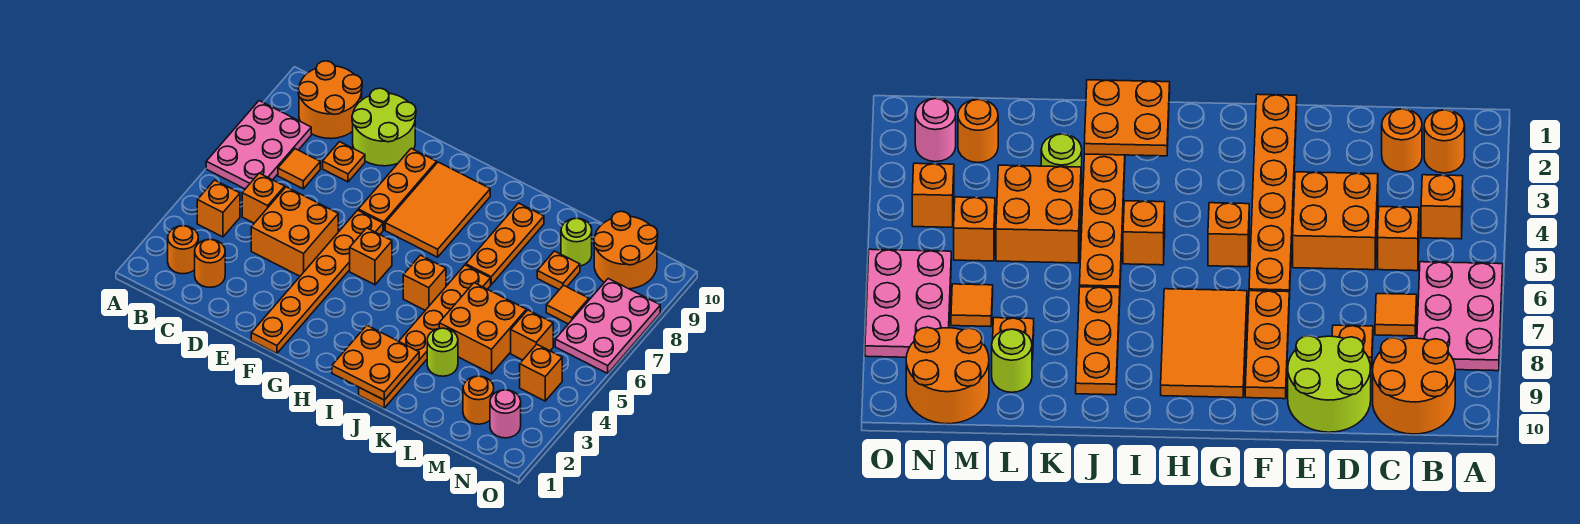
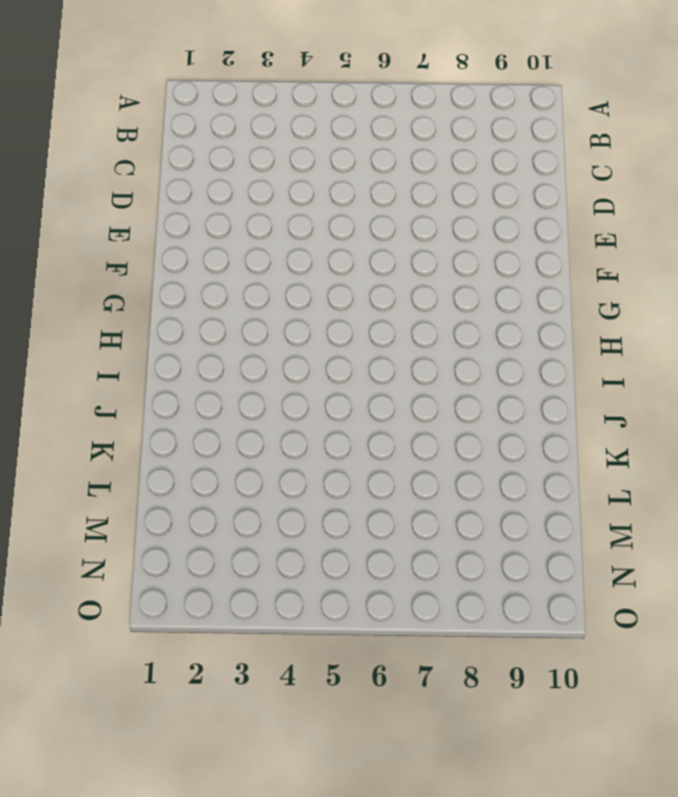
none -> pink 2x3 plate [206,101,311,189]
none -> orange 1x1 round brick [168,226,198,274]
none -> orange 1x1 brick [197,180,240,237]

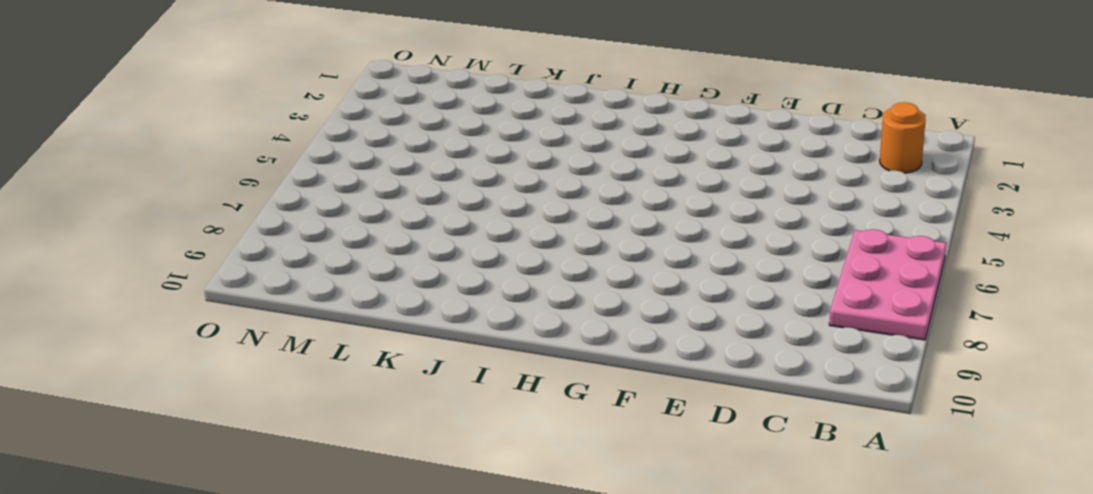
none -> orange 1x1 brick [197,180,240,237]
none -> orange 2x2 round brick [298,61,362,139]
none -> orange 1x1 round brick [195,239,225,287]

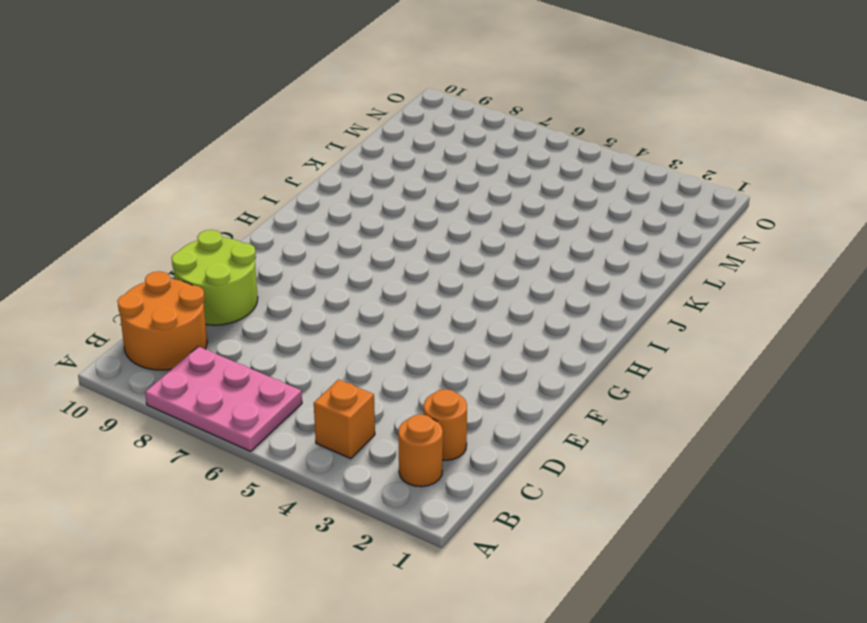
none -> orange 1x1 brick [242,173,285,223]
none -> orange 1x1 tile [278,149,320,189]
none -> orange 2x2 brick [251,187,338,276]

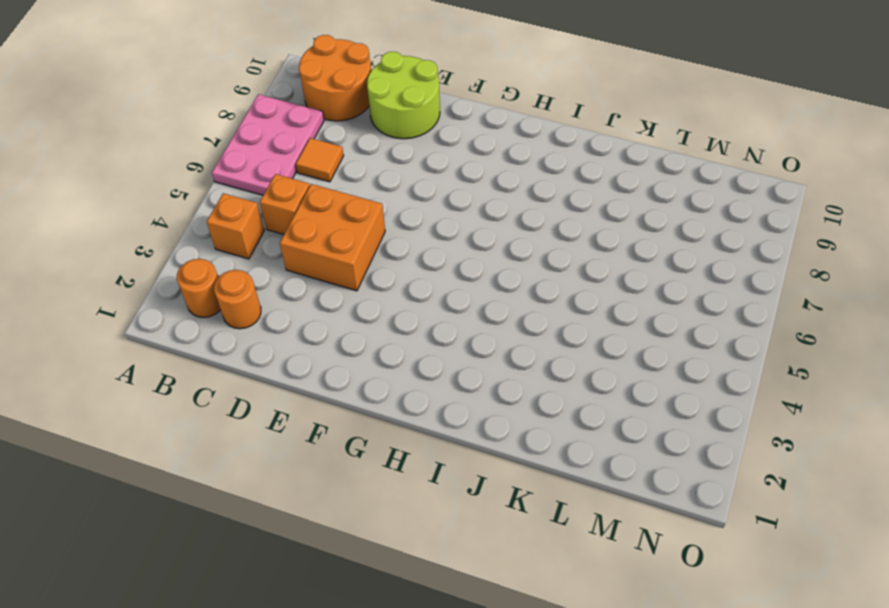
none -> orange 1x1 plate [323,142,365,182]
none -> orange 1x6 plate [251,210,383,353]
none -> orange 1x3 plate [358,148,437,230]

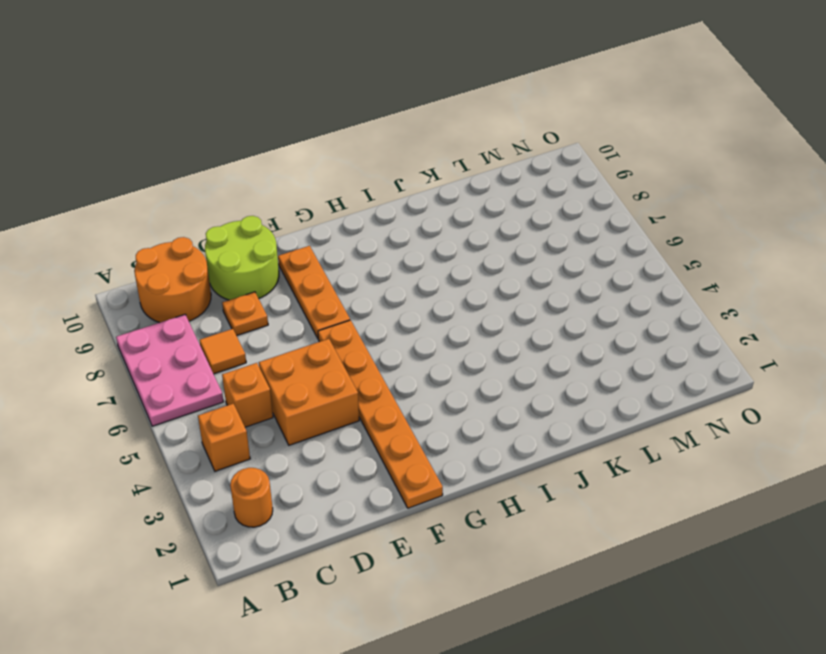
none -> orange 1x1 round brick [195,239,225,287]
none -> orange 1x1 brick [350,228,392,285]
none -> orange 2x3 tile [385,162,490,257]

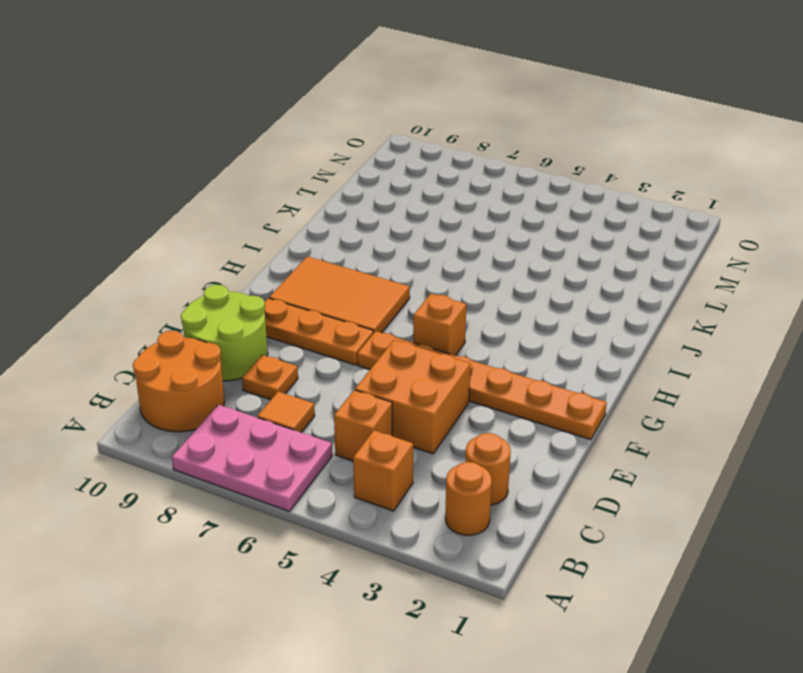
none -> orange 1x1 brick [403,255,446,310]
none -> orange 1x6 plate [359,265,491,408]
none -> orange 1x3 plate [466,203,544,284]

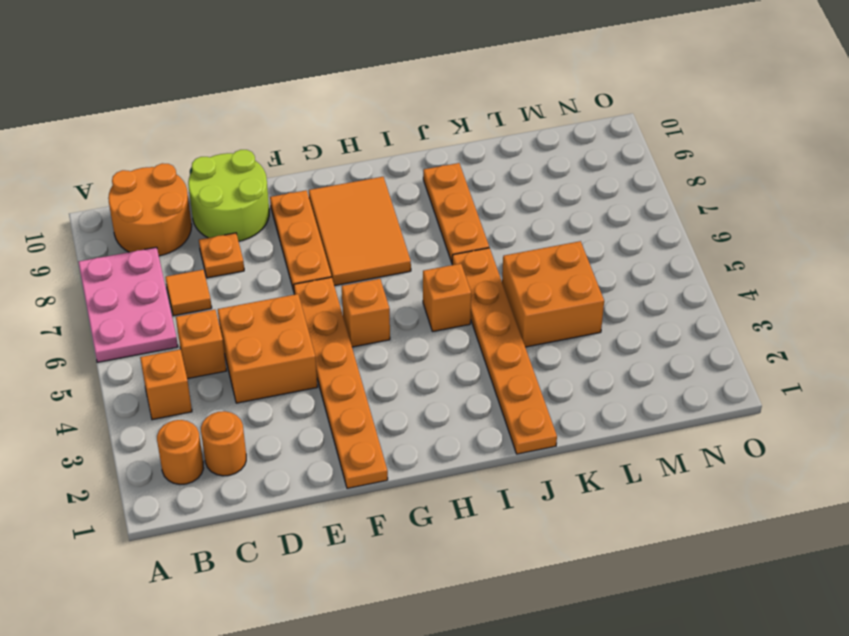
none -> lime 1x1 round brick [427,328,458,376]
none -> orange 1x1 plate [537,251,580,290]
none -> lime 1x1 round brick [561,218,592,266]

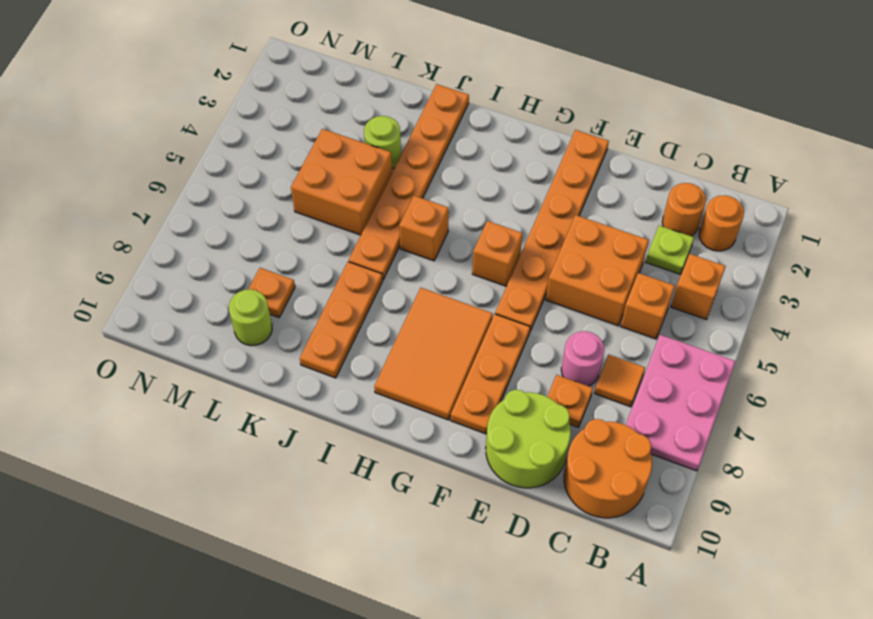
lime 1x1 plate [646,226,694,275] -> none
pink 1x1 round brick [561,331,604,386] -> pink 1x1 round brick moved to [490,390,521,438]
none -> orange 1x1 round brick [463,376,494,424]
none -> orange 1x1 brick [511,310,553,360]
none -> orange 1x1 tile [546,285,589,324]

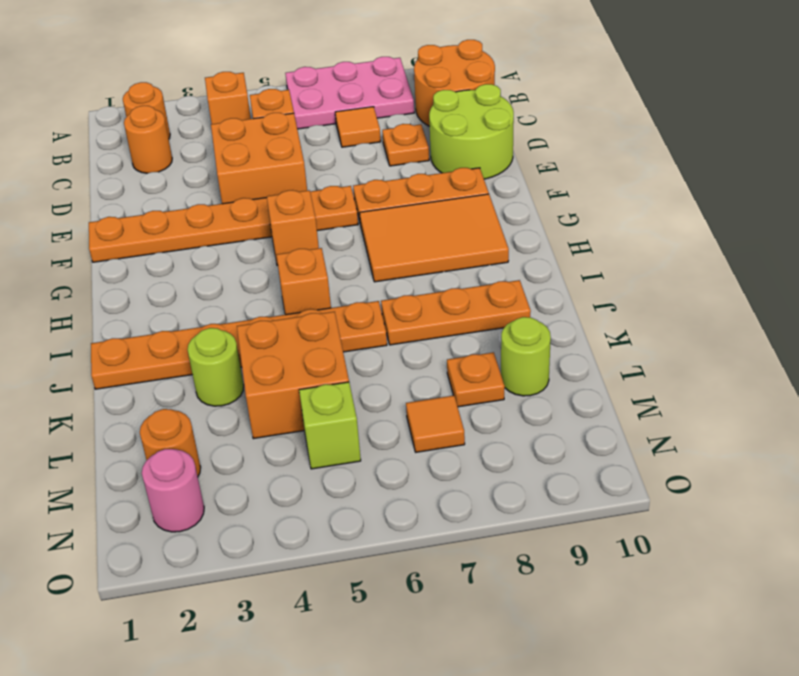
lime 1x1 brick [299,382,361,469] -> orange 1x1 brick [511,310,553,360]
none -> orange 2x2 round brick [594,211,658,289]
none -> orange 1x1 brick [520,344,562,401]
none -> pink 2x3 plate [555,279,660,373]

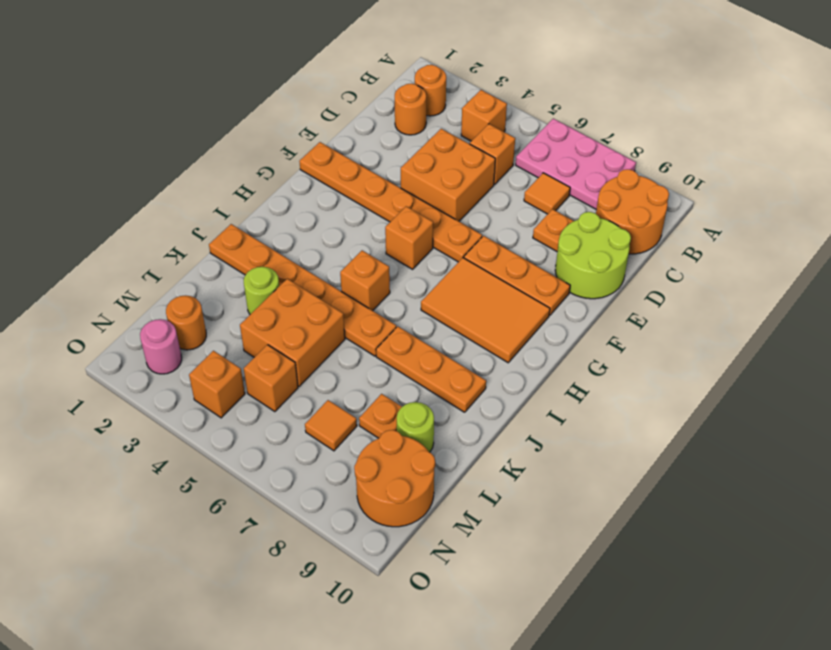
none -> pink 2x3 plate [555,279,660,373]
none -> orange 2x2 plate [332,325,419,400]

